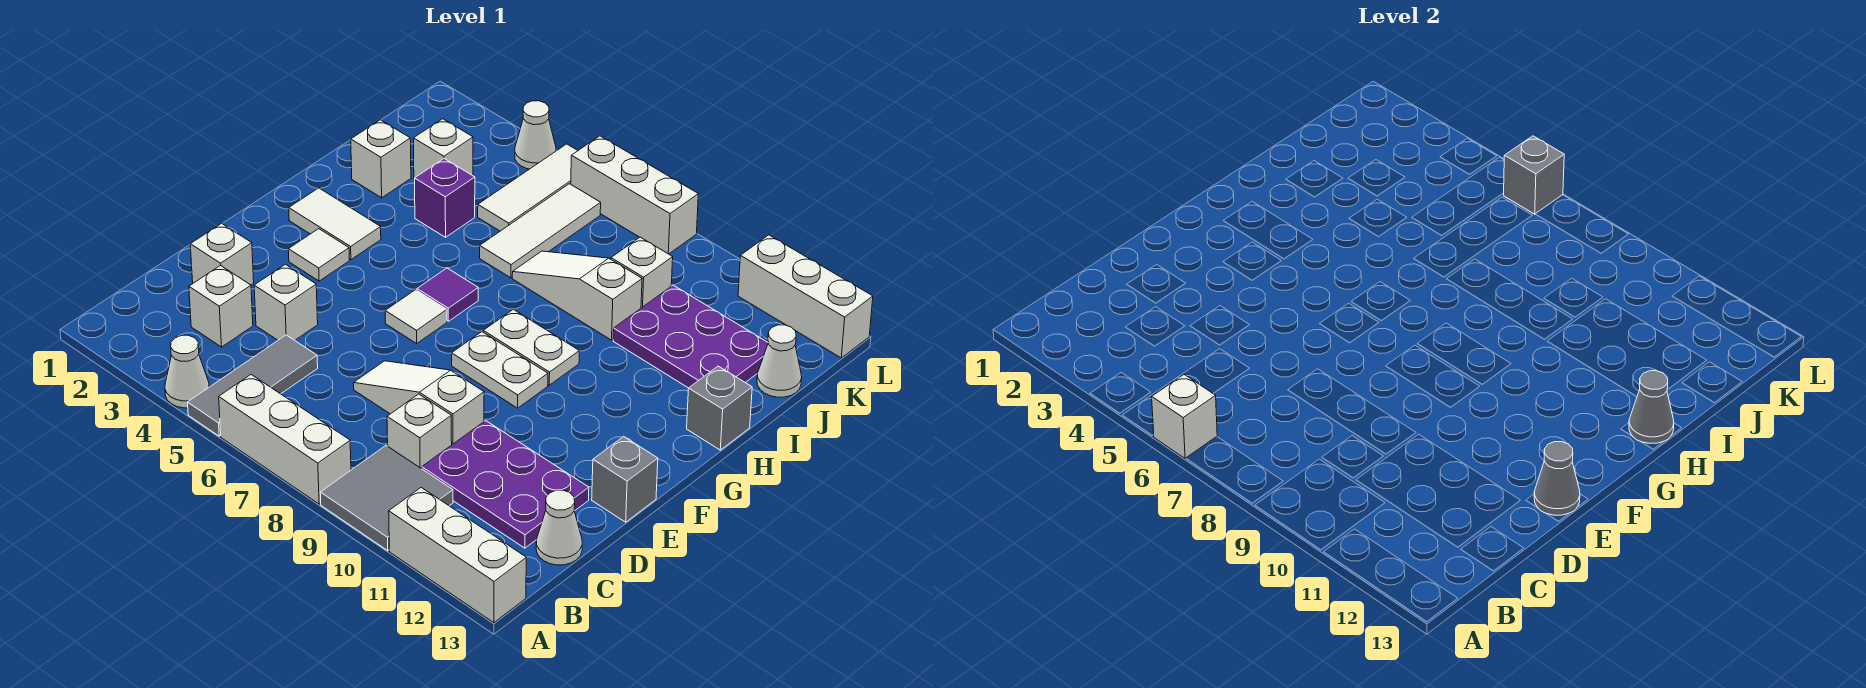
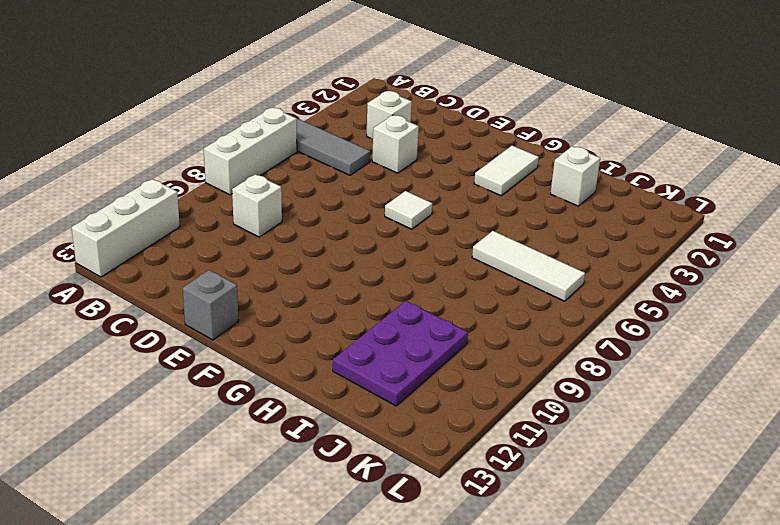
none -> white 1x1 cone [165,335,209,408]
none -> grey 2x2 tile [320,446,453,551]
none -> purple 2x3 plate [422,421,589,548]
none -> white 1x1 cone [536,490,582,565]

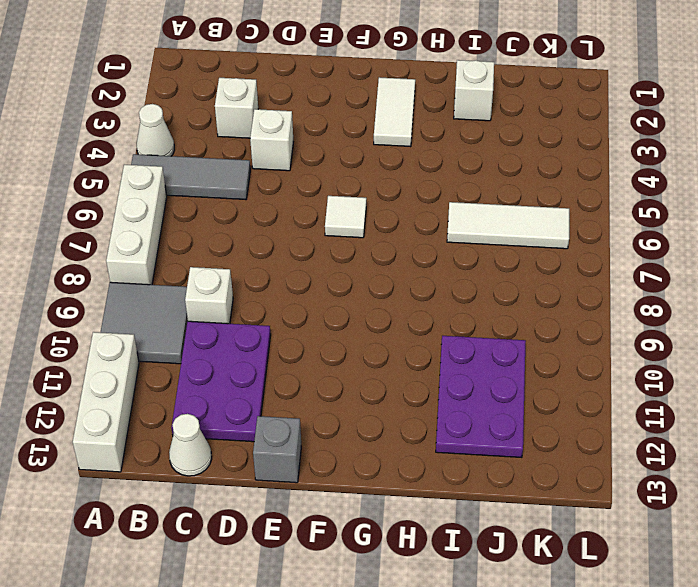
none -> white 1x1 brick [190,223,254,285]
none -> white 1x3 slope [354,361,484,445]
none -> white 1x1 tile [288,229,349,281]
none -> white 1x2 plate [452,332,548,408]

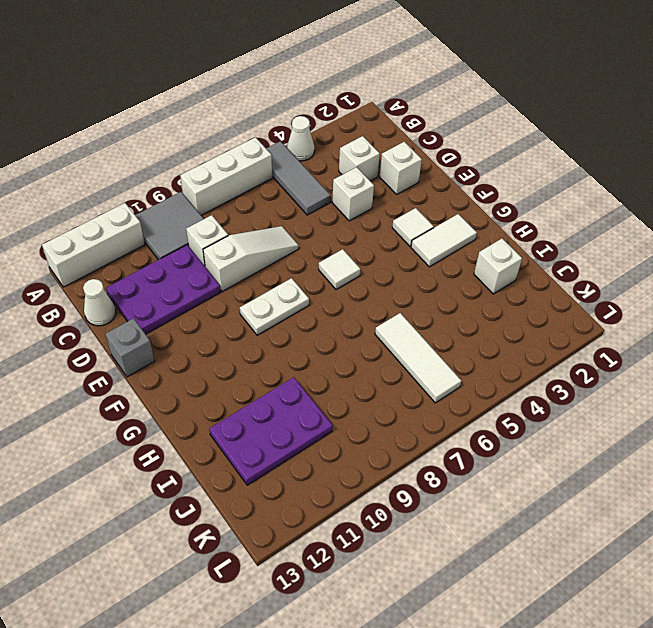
none -> purple 1x1 tile [417,268,478,321]
none -> white 1x2 plate [483,309,579,385]
none -> grey 1x1 brick [687,366,752,450]
none -> purple 1x1 brick [415,159,475,237]

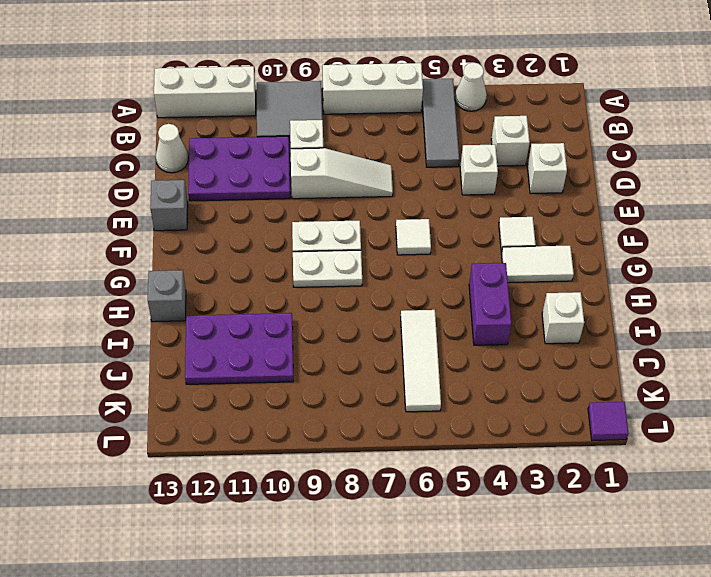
purple 1x2 brick [469,263,511,345] -> purple 1x1 brick [415,159,475,237]
purple 1x1 tile [588,402,629,441] -> purple 1x1 tile moved to [417,268,478,321]
none -> white 1x3 slope [512,251,642,340]
none -> white 1x1 brick [413,119,473,179]
none -> white 1x3 tile [478,144,578,231]
none -> white 1x1 brick [611,237,673,308]

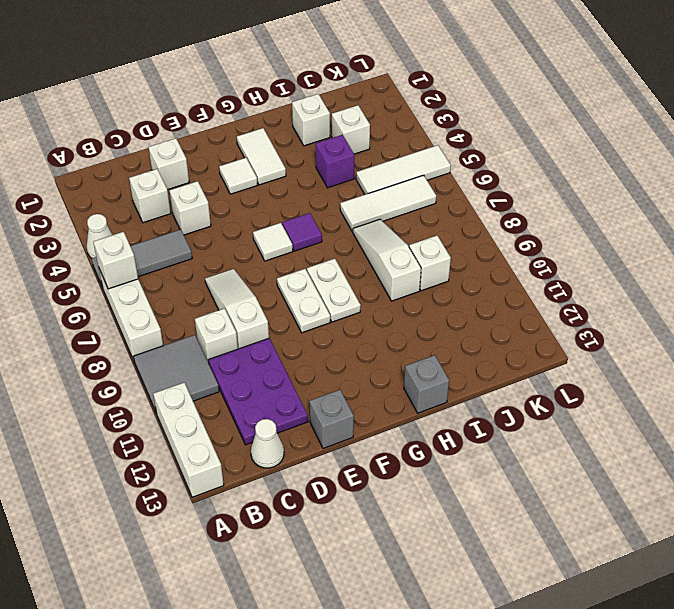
none -> purple 2x3 plate [613,285,768,388]
none -> white 1x1 cone [757,325,802,397]
none -> white 1x1 cone [515,101,556,169]
none -> white 1x3 brick [571,136,698,254]

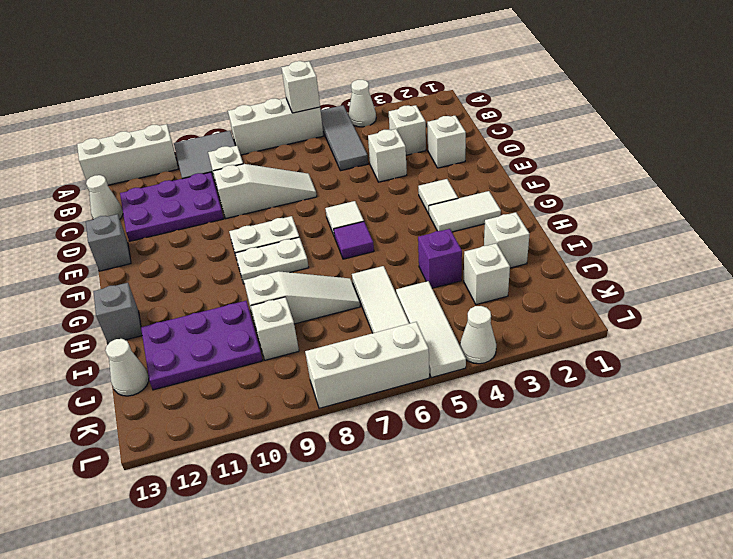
none -> white 1x3 brick [738,235,873,358]
none -> grey 1x1 cone [1534,442,1580,515]
none -> grey 1x1 cone [1629,371,1674,443]
none -> grey 1x1 brick [1504,136,1564,214]

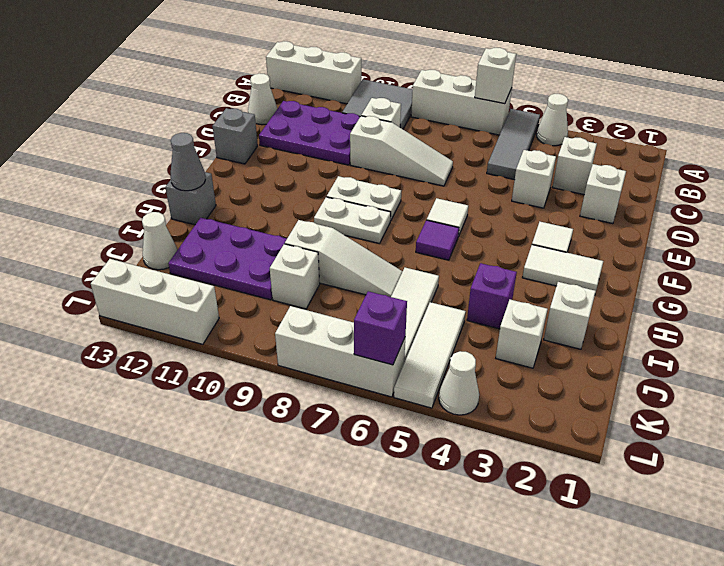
purple 1x1 brick [354,291,407,365] -> grey 1x1 brick [1504,136,1564,214]
none -> grey 1x1 cone [1534,442,1580,515]

